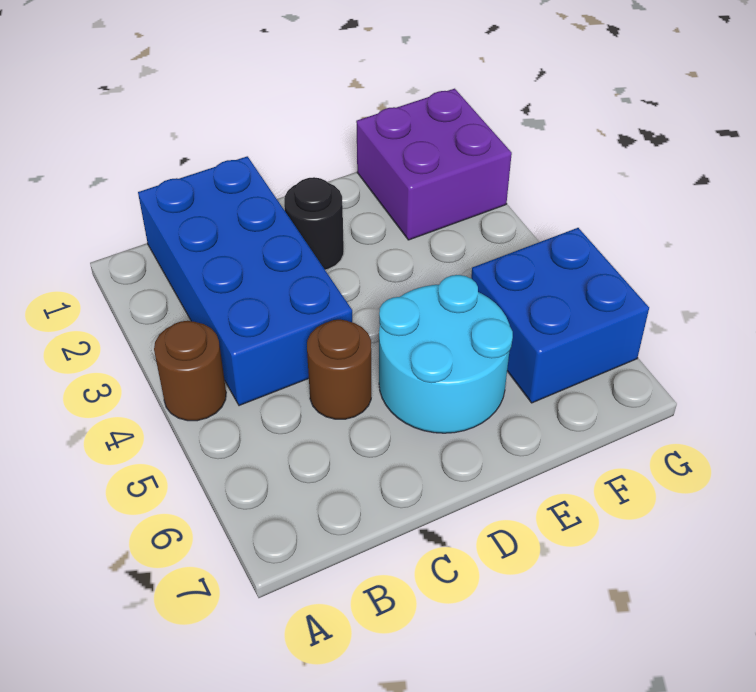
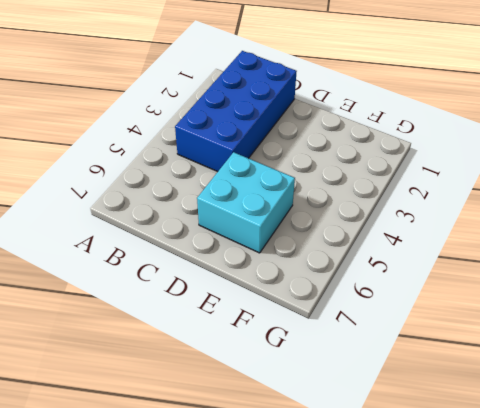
cyan 2x2 brick [197,152,295,253] -> cyan 2x2 round brick [379,275,513,433]
none -> brown 1x1 round brick [154,321,226,421]
none -> brown 1x1 round brick [307,320,371,419]

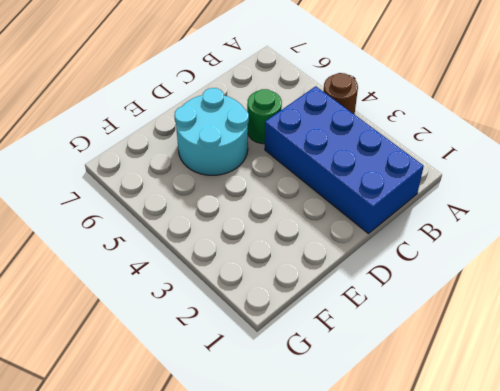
green 1x1 round brick [247,89,282,144] -> brown 1x1 round brick [307,320,371,419]
none -> black 1x1 round brick [284,177,344,270]
none -> purple 2x2 brick [356,89,512,240]

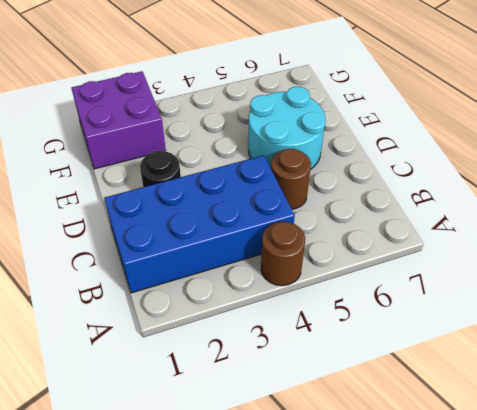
none -> blue 2x2 brick [471,228,649,403]

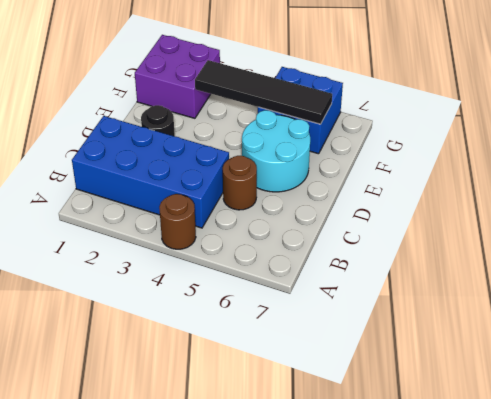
black 1x4 tile [195,60,332,124] -> none

